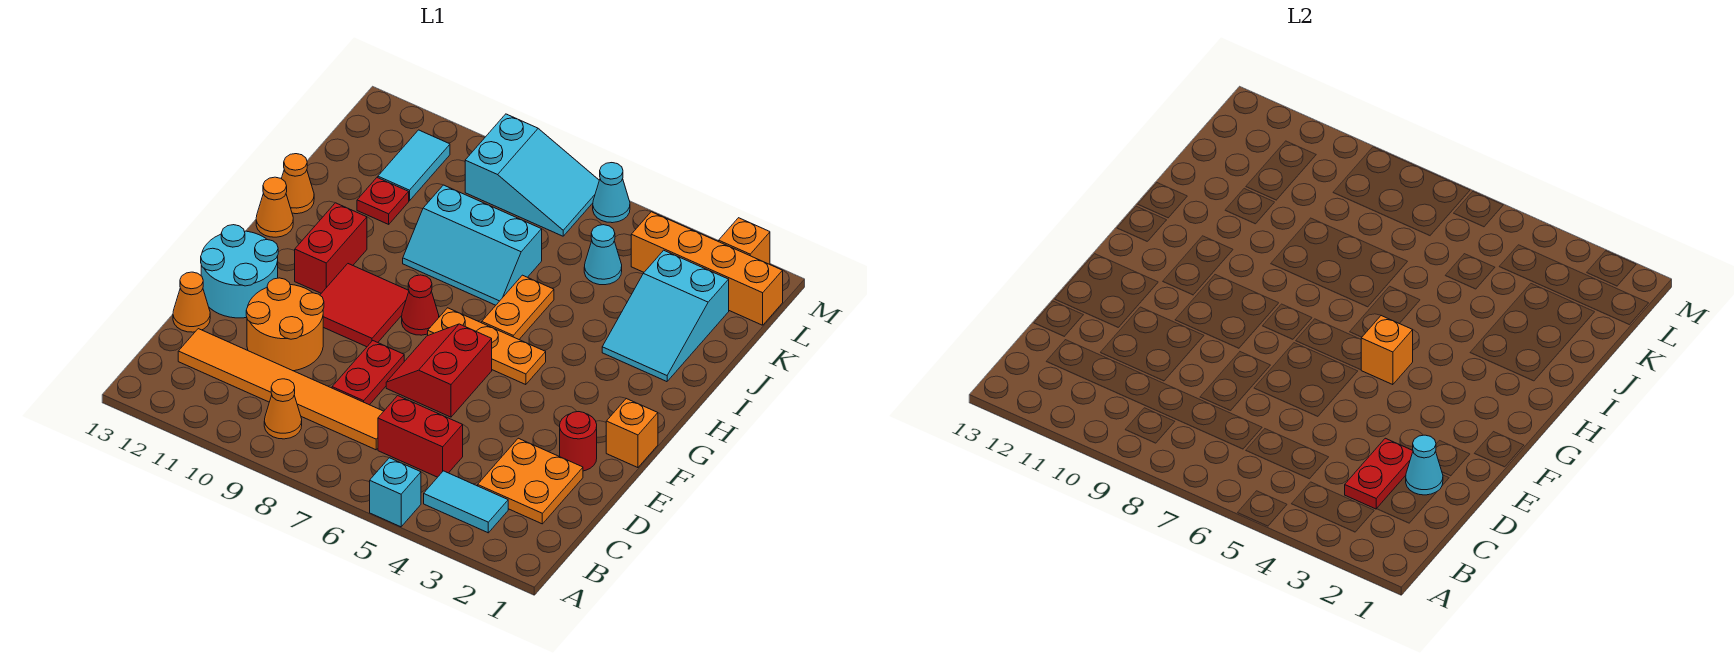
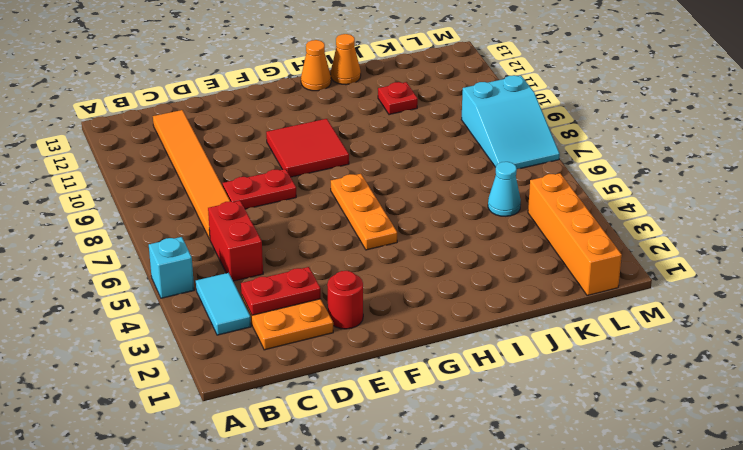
none -> orange 1x1 cone [264,379,302,439]
none -> orange 2x2 round brick [246,278,324,371]
none -> orange 1x1 cone [173,272,210,332]
none -> red 2x2 slope [386,324,492,417]

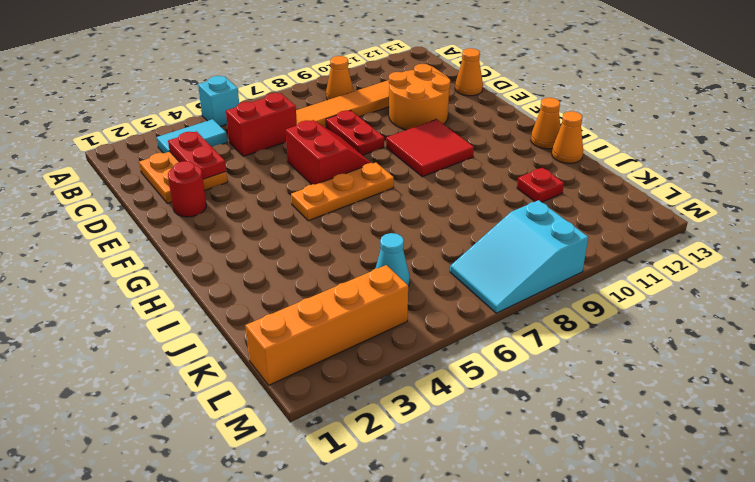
none -> cyan 2x2 round brick [201,225,278,318]
none -> orange 1x1 brick [606,399,658,468]
none -> red 1x1 cone [402,275,439,335]
none -> red 1x2 brick [295,203,367,293]

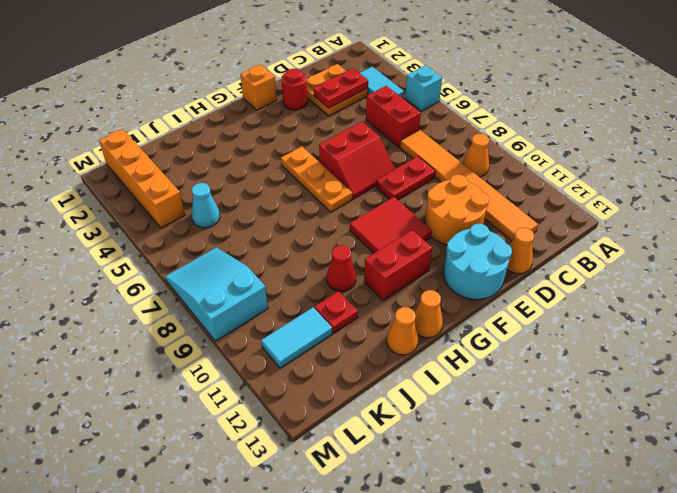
red 1x1 cone [327,245,356,292] -> red 1x1 cone moved to [402,275,439,335]
none -> orange 1x2 plate [482,275,554,339]
none -> cyan 2x3 slope [602,250,729,382]
none -> cyan 2x3 slope [403,185,542,305]
none -> orange 1x1 brick [719,218,770,264]

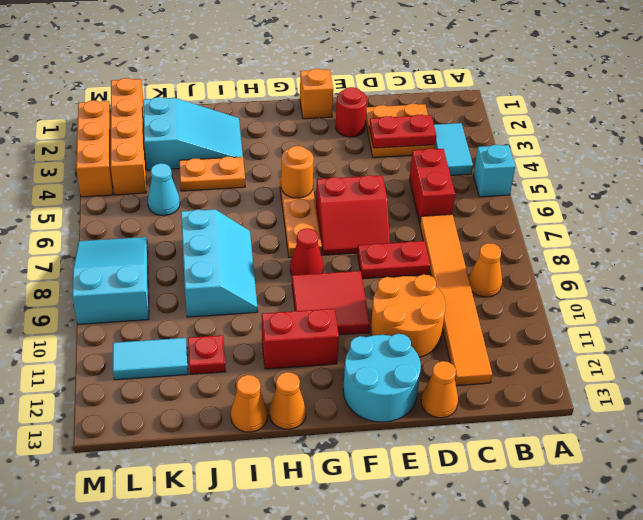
orange 1x1 round brick [281,146,314,198] -> orange 1x1 brick [1361,316,1413,385]
orange 1x2 plate [179,156,245,191] -> orange 1x2 plate moved to [482,275,554,339]
orange 1x3 brick [76,100,113,197] -> orange 1x1 brick [719,218,770,264]
none -> cyan 1x1 cone [593,163,630,223]
none -> cyan 1x1 cone [1406,435,1443,495]

